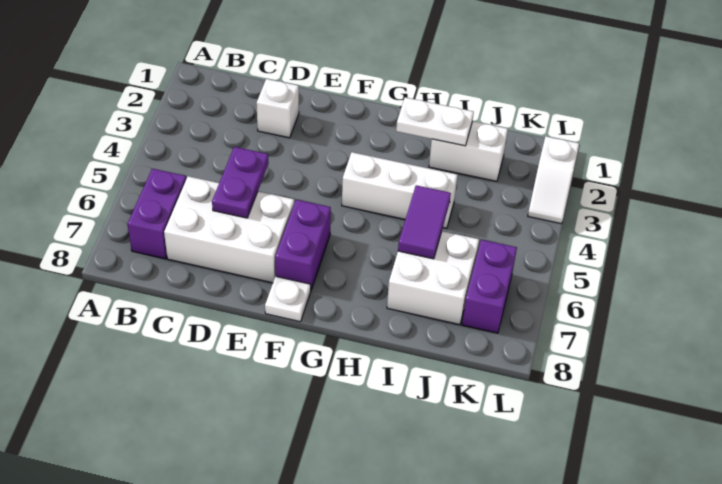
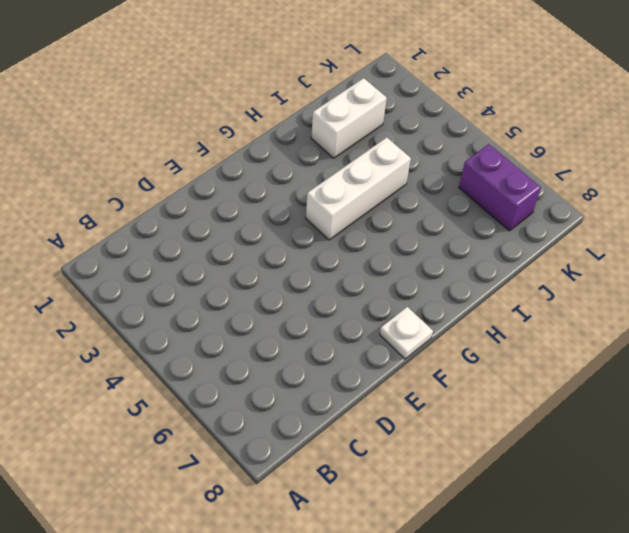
none -> purple 1x2 brick [128,169,186,259]
none -> white 2x3 brick [164,176,294,283]
none -> white 1x1 brick [256,79,299,138]

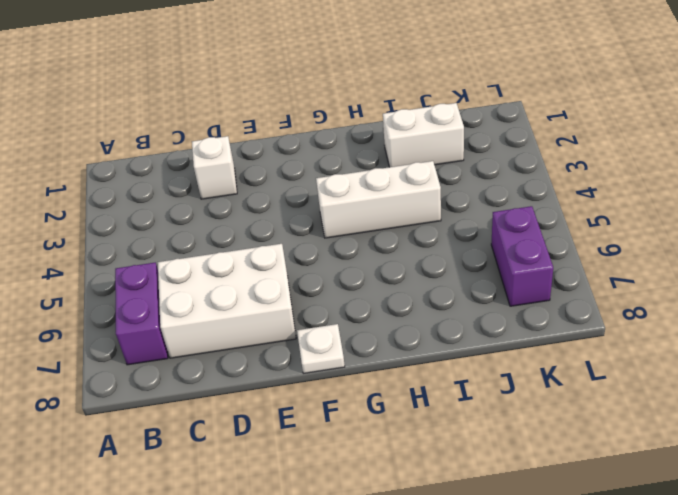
none -> purple 1x2 brick [275,200,331,290]
none -> white 2x2 brick [387,231,479,325]
none -> white 1x2 slope [528,136,579,224]

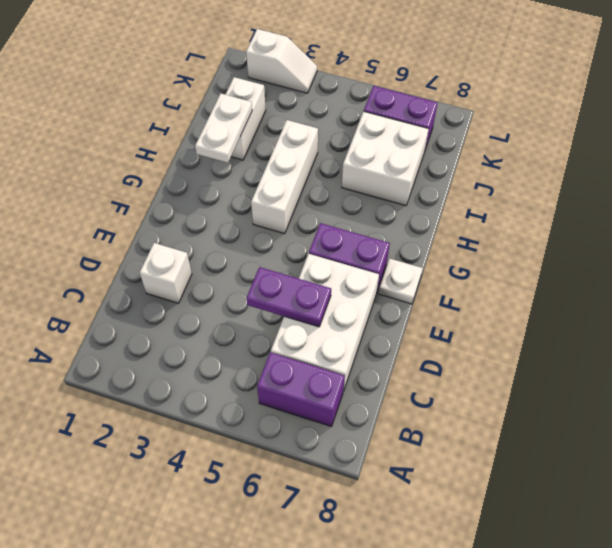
none -> purple 1x2 tile [398,185,451,259]

